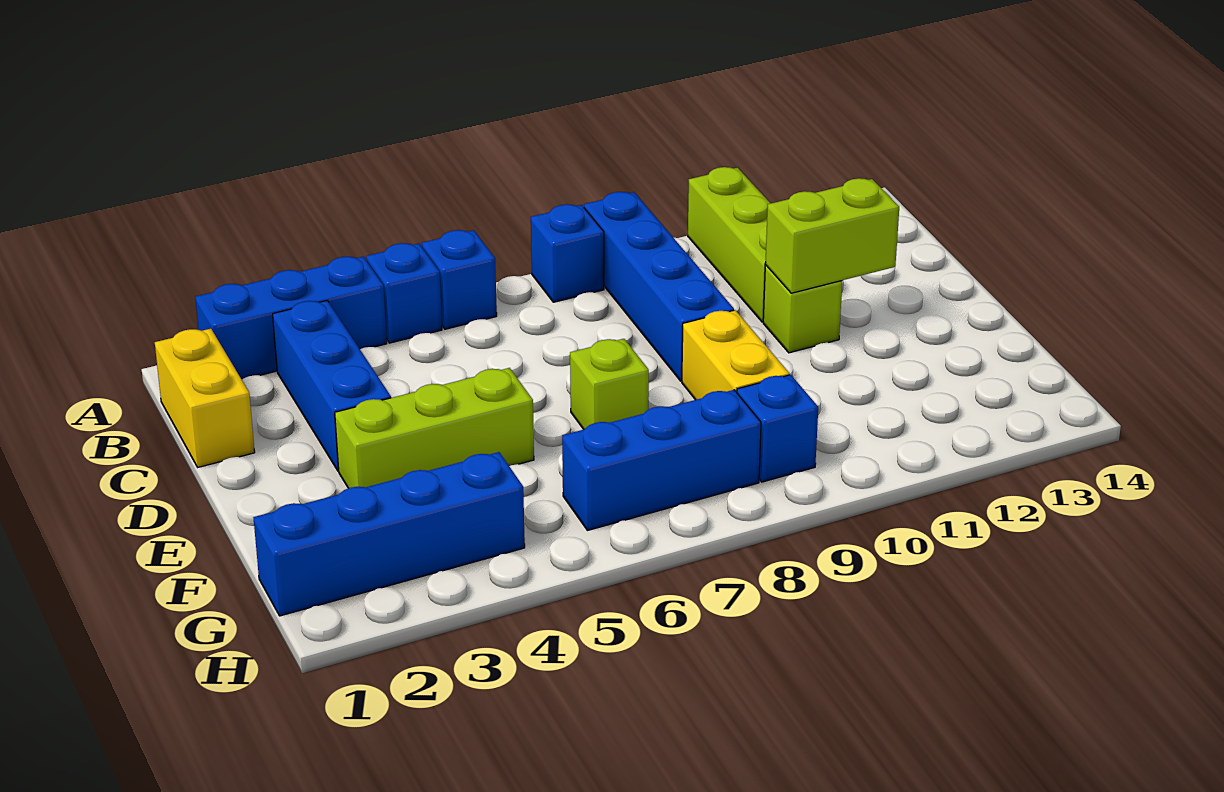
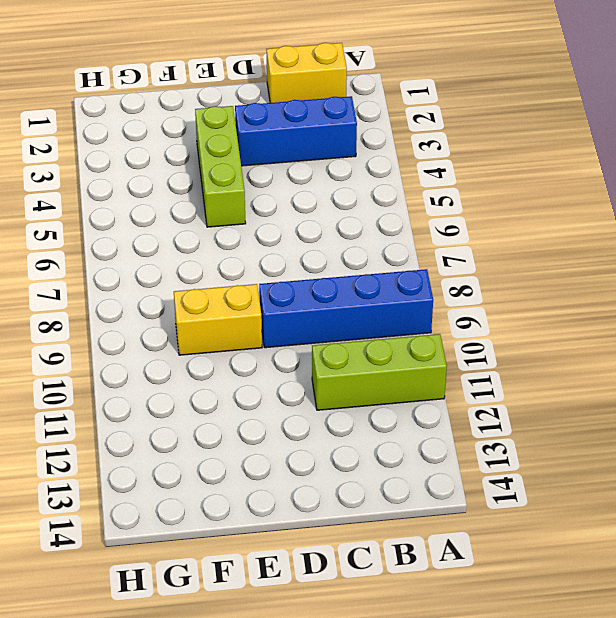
none -> blue 1x3 brick [195,257,387,379]
none -> blue 1x1 brick [366,243,442,343]
none -> blue 1x1 brick [422,230,497,329]

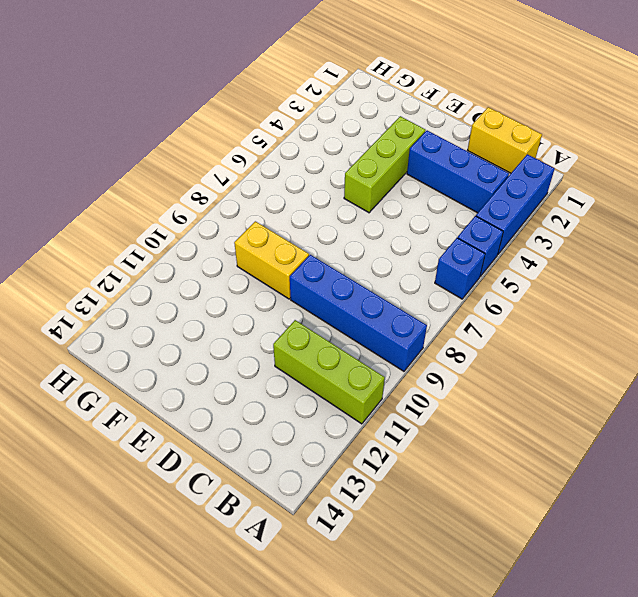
none -> blue 1x1 brick [531,204,604,302]
none -> lime 1x1 brick [763,265,842,353]
none -> lime 1x1 brick [570,339,649,429]

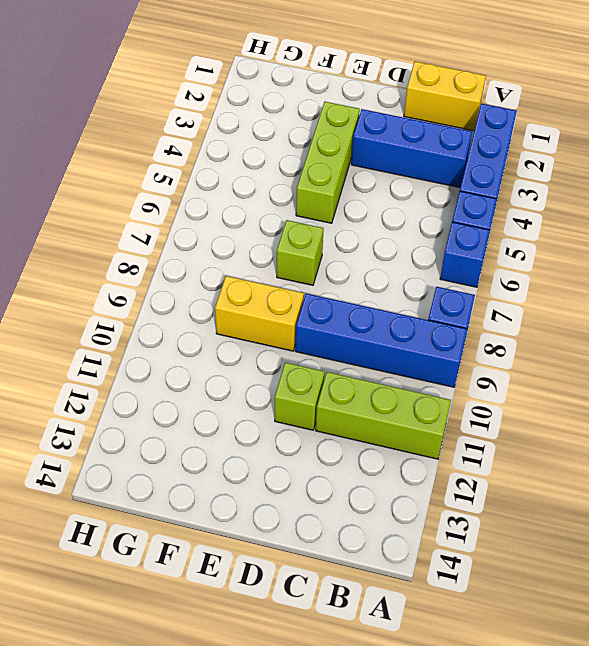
none -> blue 1x4 brick [253,452,525,616]
none -> blue 1x3 brick [562,390,761,531]
none -> blue 1x1 brick [737,375,818,482]

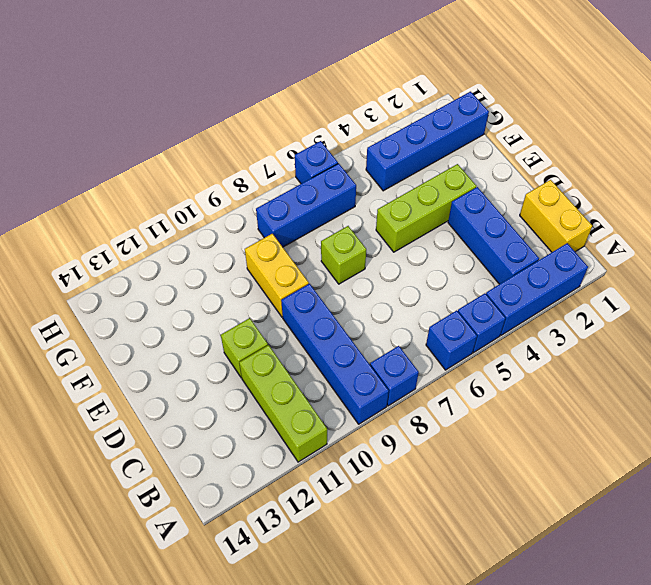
blue 1x1 brick [295,141,338,184] -> blue 1x1 brick moved to [737,375,818,482]
none -> lime 1x2 brick [765,178,899,293]

